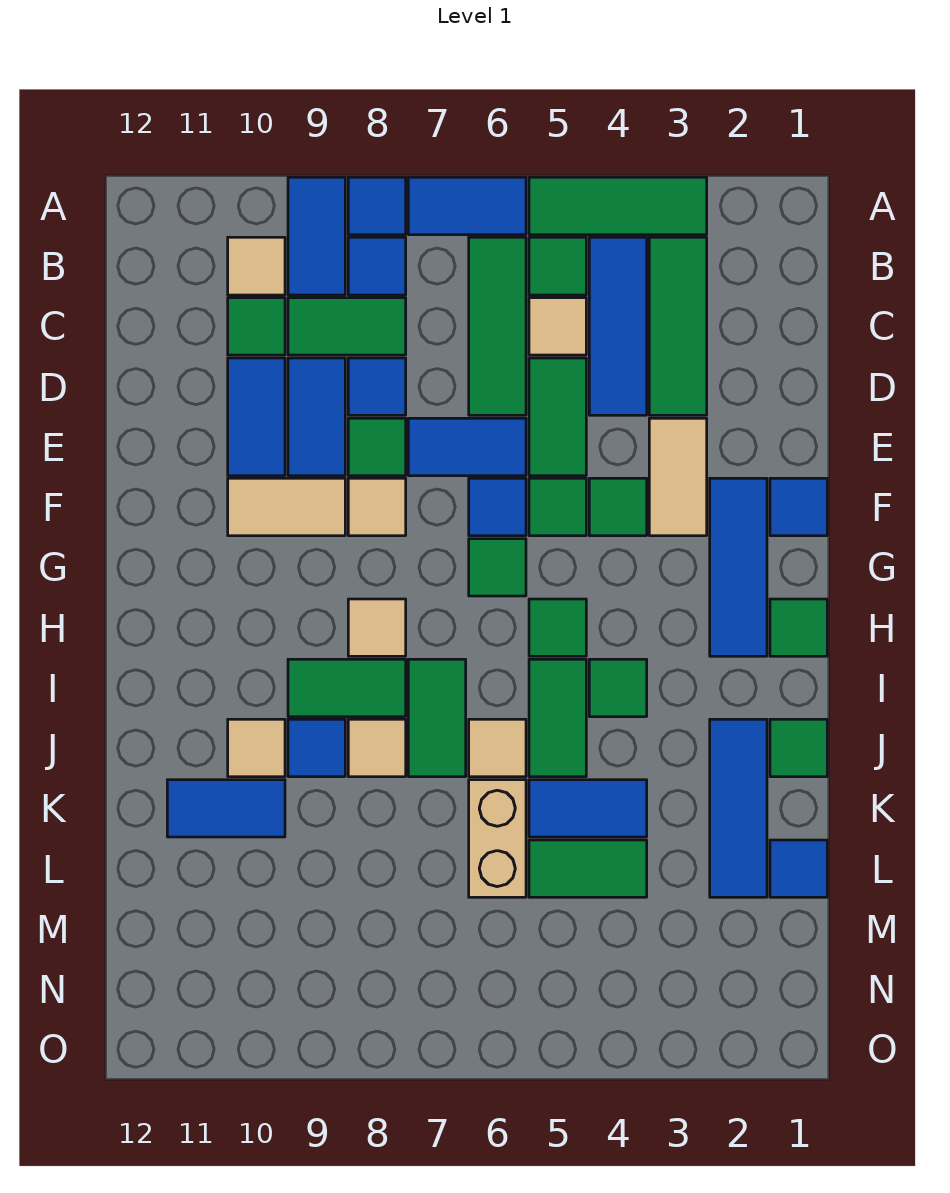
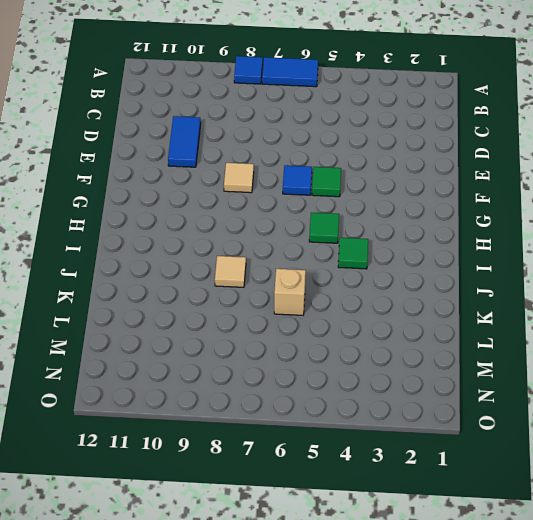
tan 1x1 brick [274,269,306,315] -> tan 1x2 brick [469,780,526,897]
none -> green 1x3 tile [529,177,707,235]
none -> blue 1x2 tile [288,177,345,295]
none -> green 1x3 tile [649,237,707,415]
none -> blue 1x3 tile [589,237,647,415]

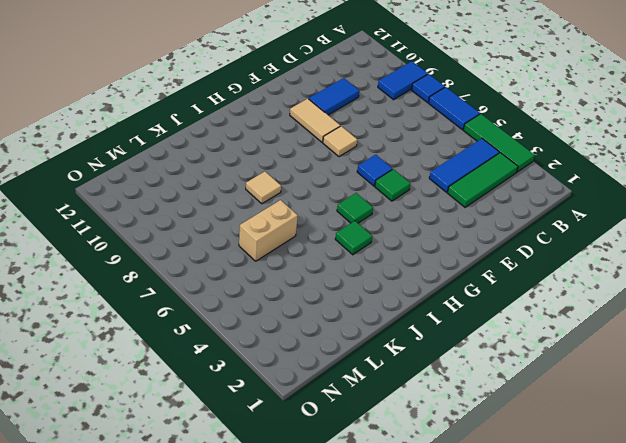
none -> green 1x1 tile [529,237,586,295]
none -> green 1x3 tile [469,237,526,415]
none -> blue 1x1 tile [348,237,406,295]
none -> tan 1x1 tile [228,237,285,295]

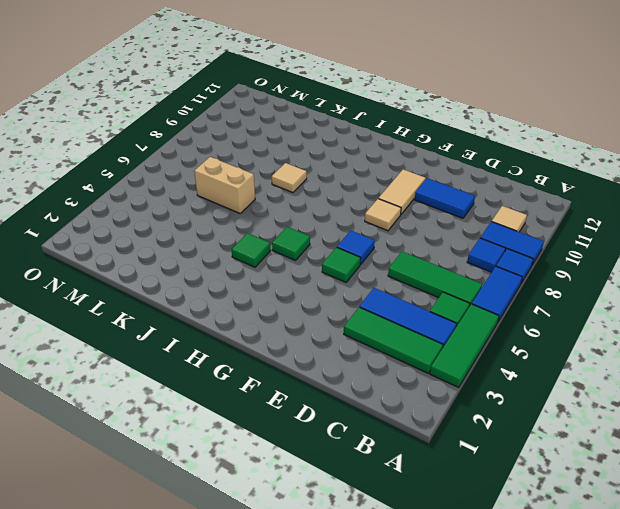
none -> tan 1x1 tile [529,298,586,355]
none -> green 1x2 tile [288,298,406,355]
none -> green 1x1 tile [228,298,285,355]
none -> green 1x2 tile [529,358,586,476]

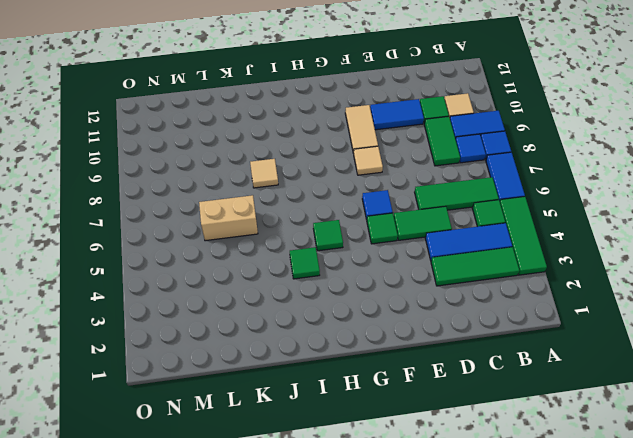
none -> tan 1x1 tile [529,298,586,355]
none -> blue 1x1 tile [348,358,406,415]
none -> blue 1x2 tile [288,358,345,476]
none -> tan 1x2 tile [649,418,707,536]

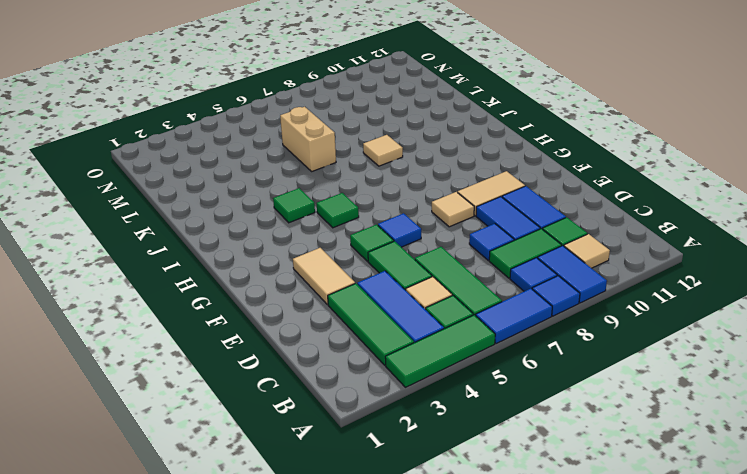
none -> blue 1x2 tile [408,418,526,476]
none -> green 1x1 tile [348,418,406,476]
none -> blue 1x1 tile [770,478,827,536]
none -> blue 1x3 tile [710,478,767,656]

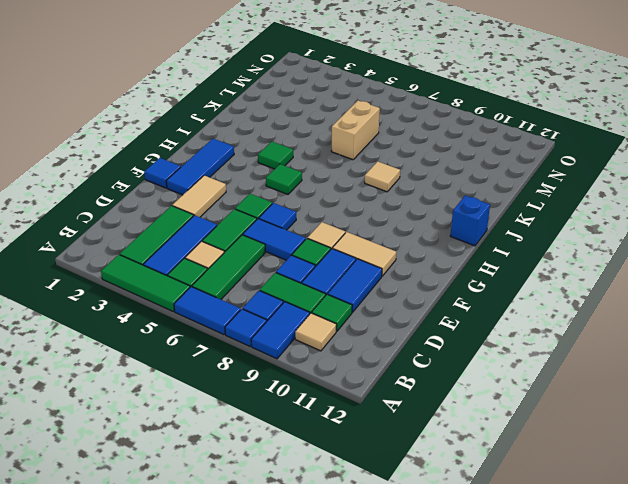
blue 1x1 brick [450,195,490,246] -> none
none -> green 1x1 tile [589,478,647,536]
none -> green 1x1 tile [469,539,526,596]
none -> green 1x1 tile [770,599,827,656]
none -> tan 1x1 tile [348,599,406,656]

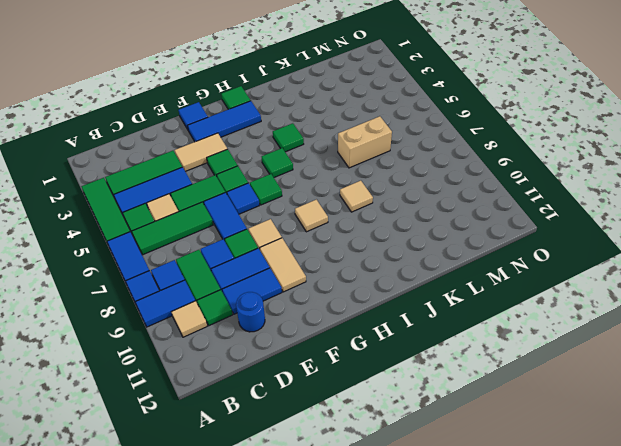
blue 1x1 round brick [236,292,265,332] -> none
none -> green 1x2 tile [529,659,586,777]
none -> green 1x2 tile [408,659,466,777]
none -> green 1x2 tile [288,659,406,717]
none -> green 1x1 tile [770,719,827,777]

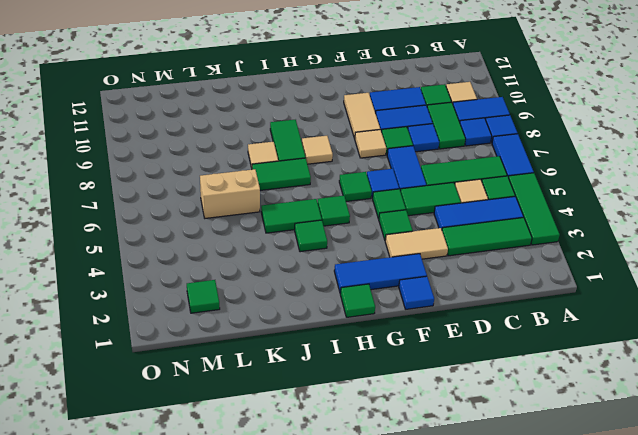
green 1x1 tile [187,280,220,313] -> green 1x1 tile moved to [770,719,827,777]
none -> blue 1x3 tile [710,719,767,897]
none -> tan 1x1 tile [469,719,526,777]
none -> blue 1x1 tile [288,719,345,777]
none -> tan 1x1 tile [228,719,285,777]

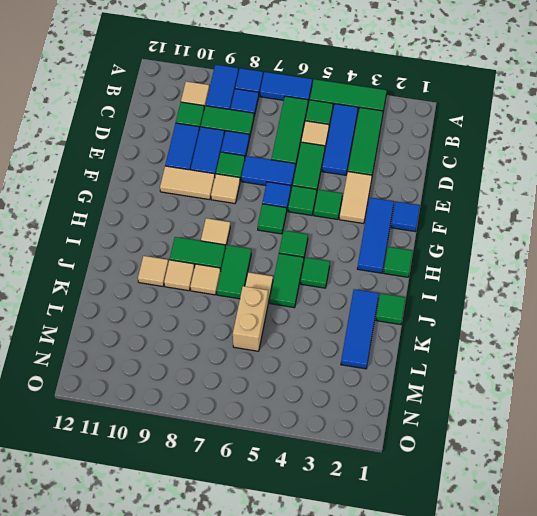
tan 1x1 tile [164,260,194,291] -> blue 1x1 tile [288,719,345,777]
none -> blue 1x2 tile [529,780,647,837]
none -> blue 1x2 tile [167,780,285,837]
none -> blue 1x1 tile [770,840,827,897]
none -> green 1x2 tile [529,840,647,897]

